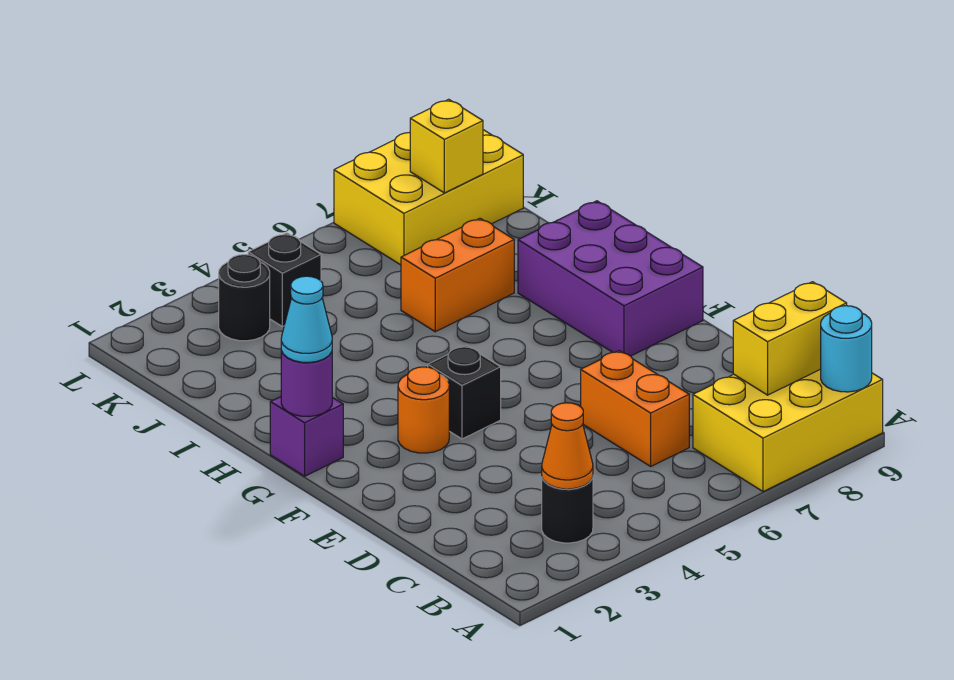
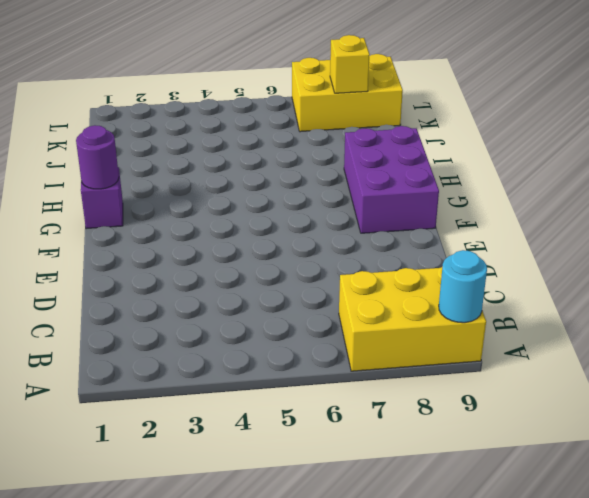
none -> black 1x1 round brick [542,478,593,543]
none -> orange 1x2 brick [581,351,689,466]
none -> orange 1x1 round brick [398,367,449,453]

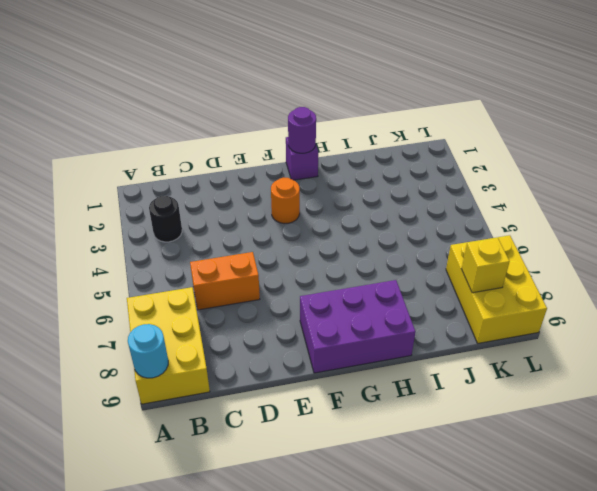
none -> black 1x1 brick [428,345,501,439]
none -> orange 1x2 brick [401,218,514,332]
none -> black 1x1 round brick [219,255,270,341]

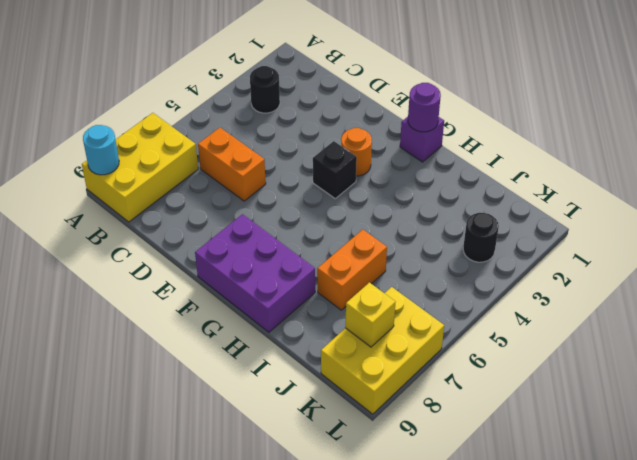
none -> black 1x1 brick [248,233,321,327]
none -> orange 1x1 cone [542,403,593,489]
none -> yellow 1x2 brick [733,282,847,395]

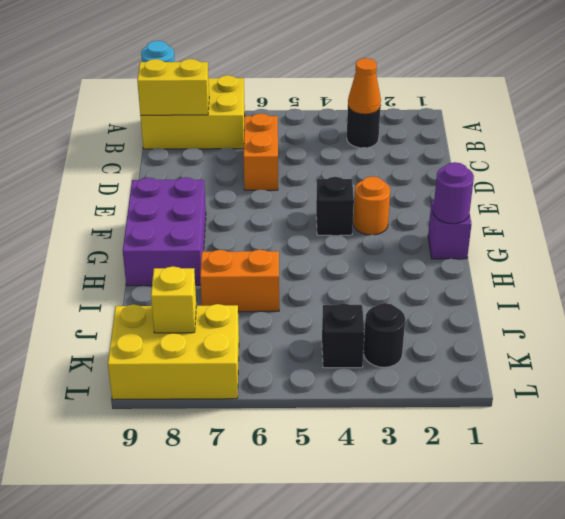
none -> cyan 1x1 cone [281,276,332,362]

